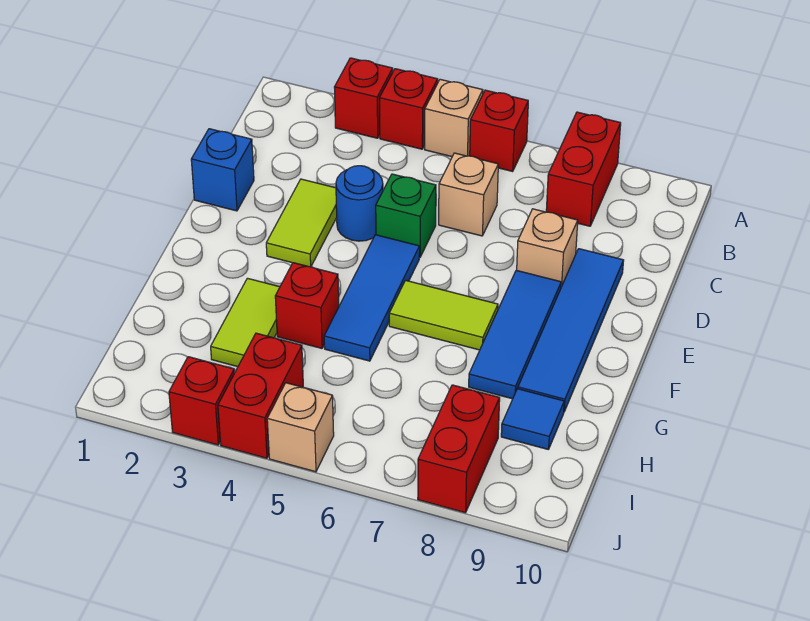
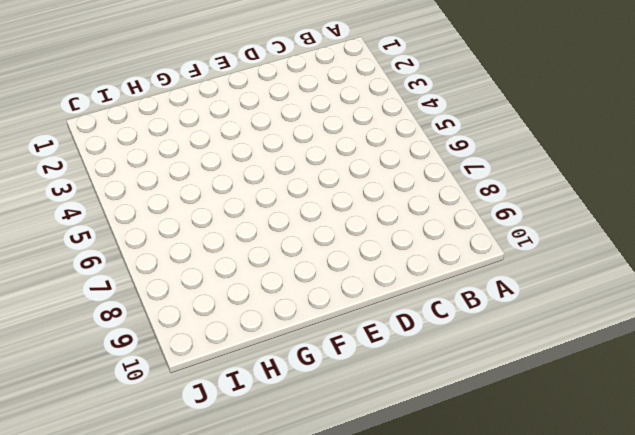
none -> red 1x1 brick [334,58,393,138]
none -> red 1x1 brick [379,69,438,149]
none -> tan 1x1 brick [425,79,483,157]

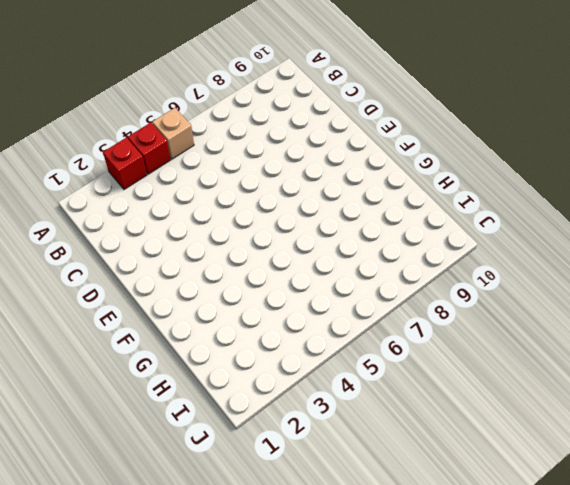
none -> red 1x1 brick [470,90,528,171]
none -> red 1x2 brick [546,112,621,226]
none -> tan 1x1 brick [439,153,498,236]

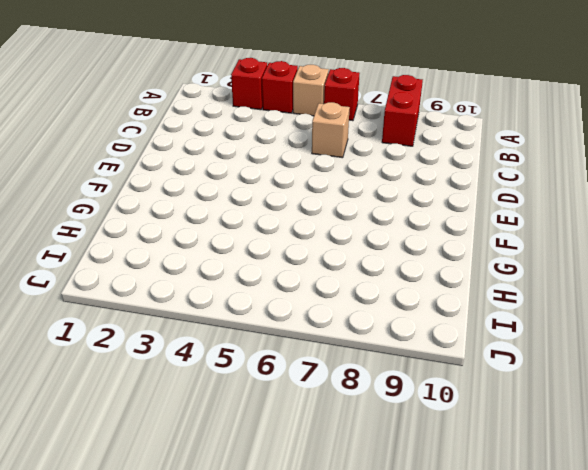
none -> blue 1x1 brick [191,129,254,211]
none -> lime 1x2 tile [266,179,337,267]
none -> blue 1x1 round brick [336,166,383,241]

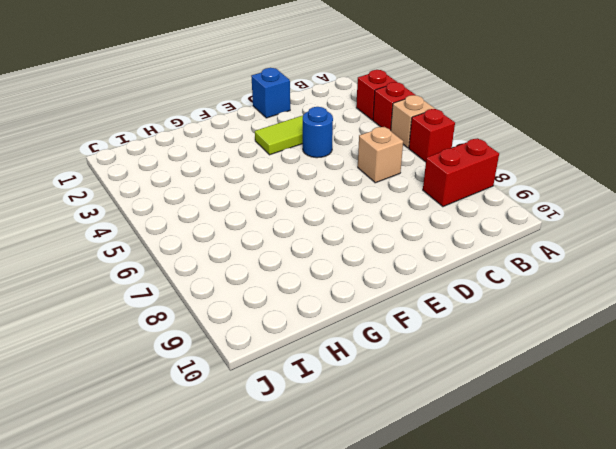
none -> green 1x1 brick [376,174,436,257]
none -> tan 1x1 brick [517,209,578,287]
none -> blue 1x4 tile [518,249,624,411]

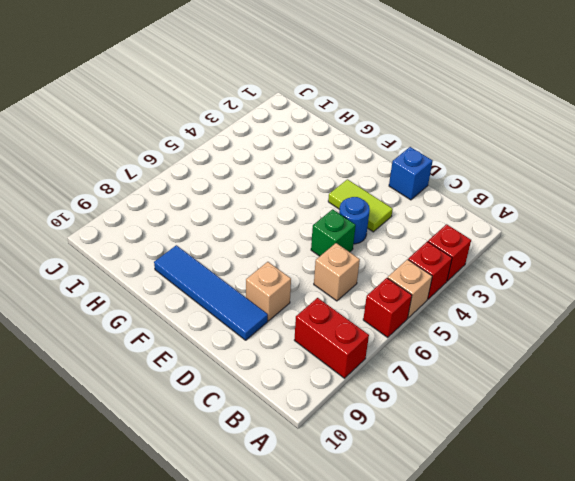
none -> blue 1x3 tile [324,235,420,361]
none -> blue 1x3 tile [469,270,561,399]
none -> lime 1x2 tile [389,280,498,350]

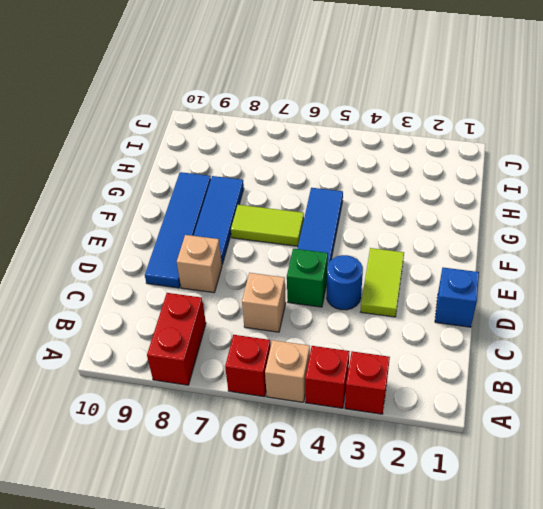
none -> lime 1x2 tile [211,278,280,367]
none -> red 1x1 brick [275,263,339,348]
none -> blue 1x1 tile [501,389,564,450]

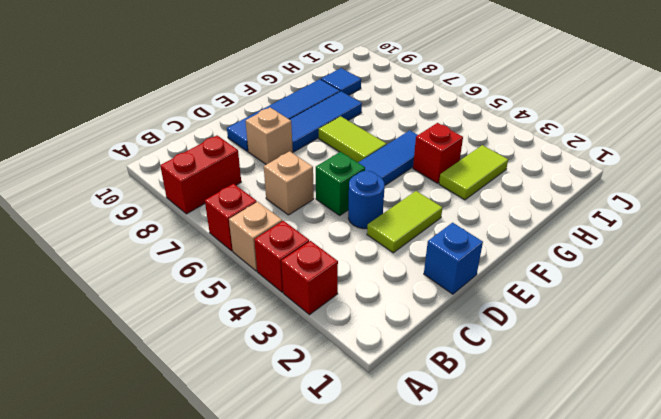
none -> red 1x2 brick [218,333,303,458]
none -> red 1x2 brick [418,385,500,513]
none -> red 1x1 brick [169,357,234,445]

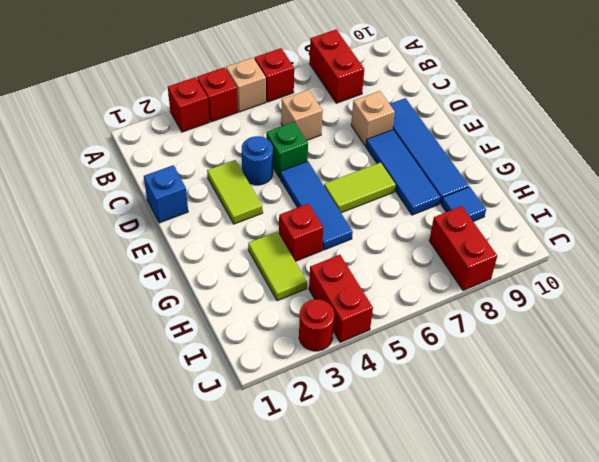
red 1x1 round brick [299,299,334,351] -> red 1x1 brick [169,357,234,445]
none -> tan 1x1 brick [267,383,334,472]

